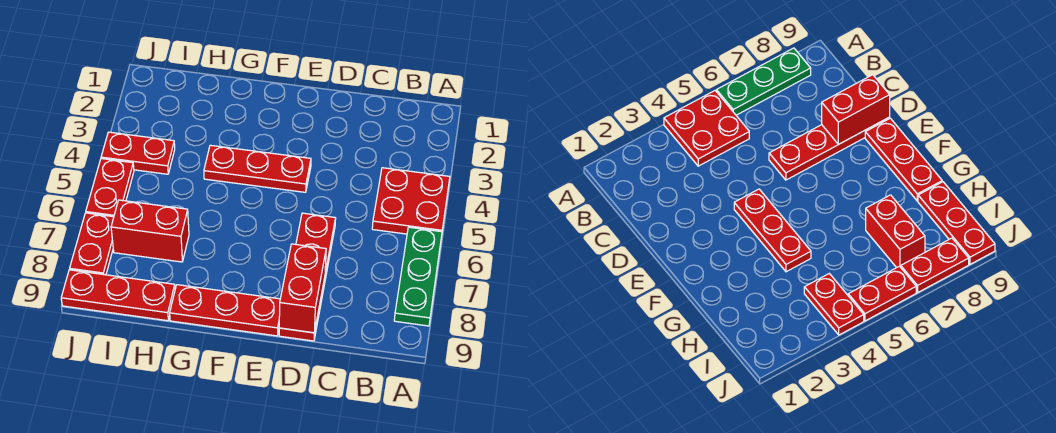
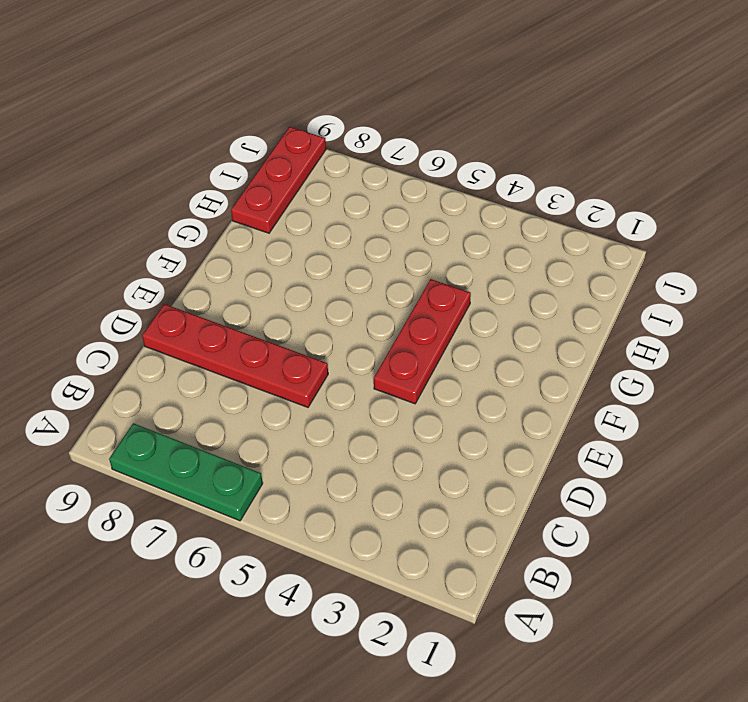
none -> red 2x2 plate [372,168,450,234]
none -> red 1x3 plate [170,285,280,336]

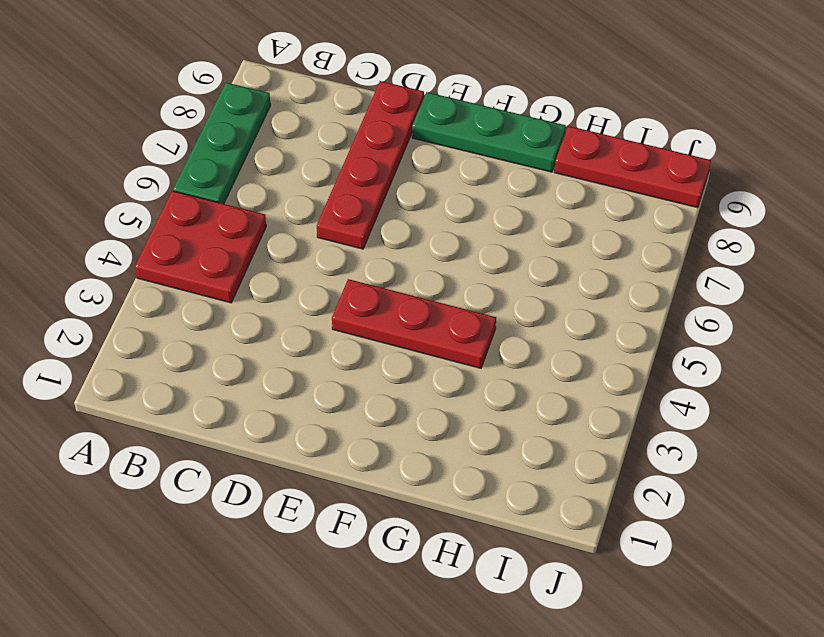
green 1x3 plate [412,92,566,172] -> red 1x3 plate [170,285,280,336]
none -> red 1x2 brick [111,200,189,262]
none -> red 1x2 plate [101,132,175,174]

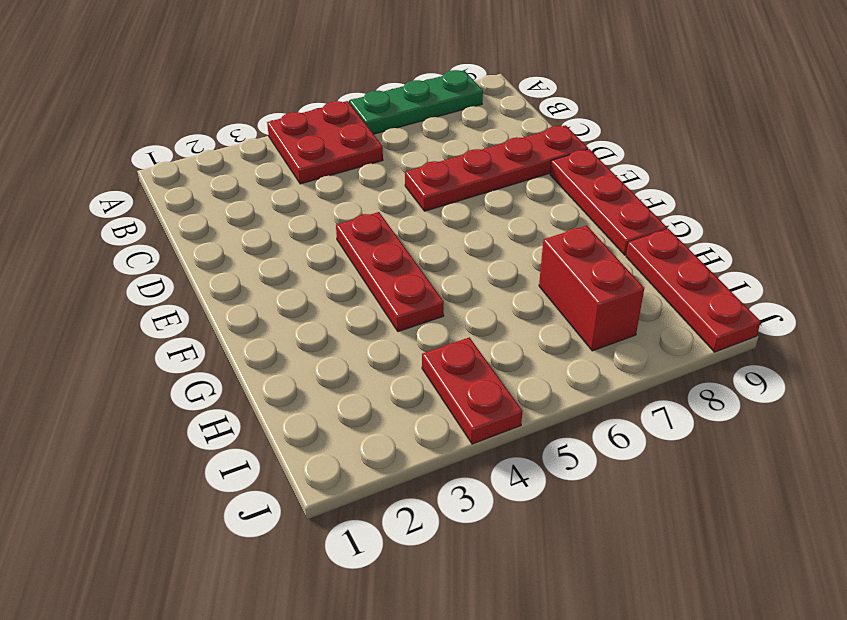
none -> red 1x2 plate [86,159,134,217]
none -> red 1x2 plate [70,213,114,275]

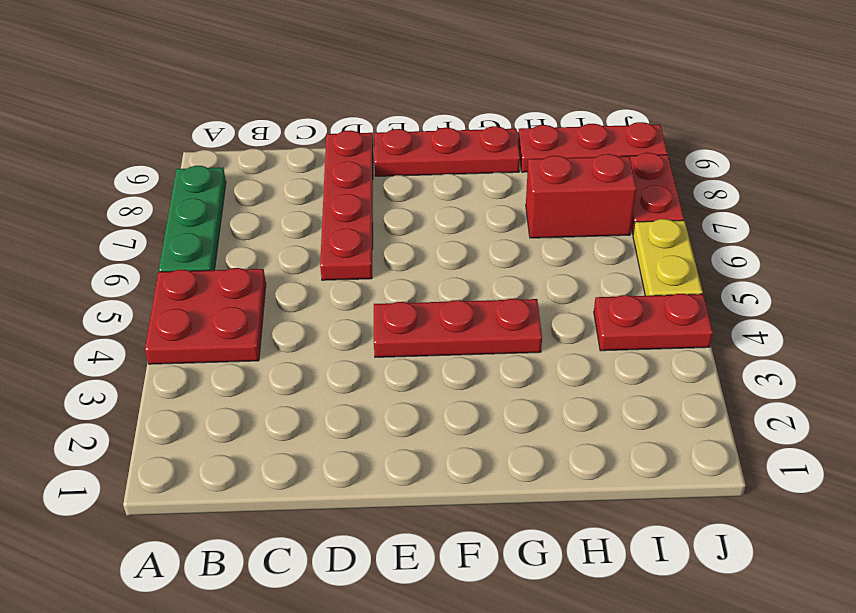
yellow 1x2 plate [633,219,703,296] -> red 1x2 plate [86,159,134,217]
none -> red 1x2 brick [279,244,326,333]

